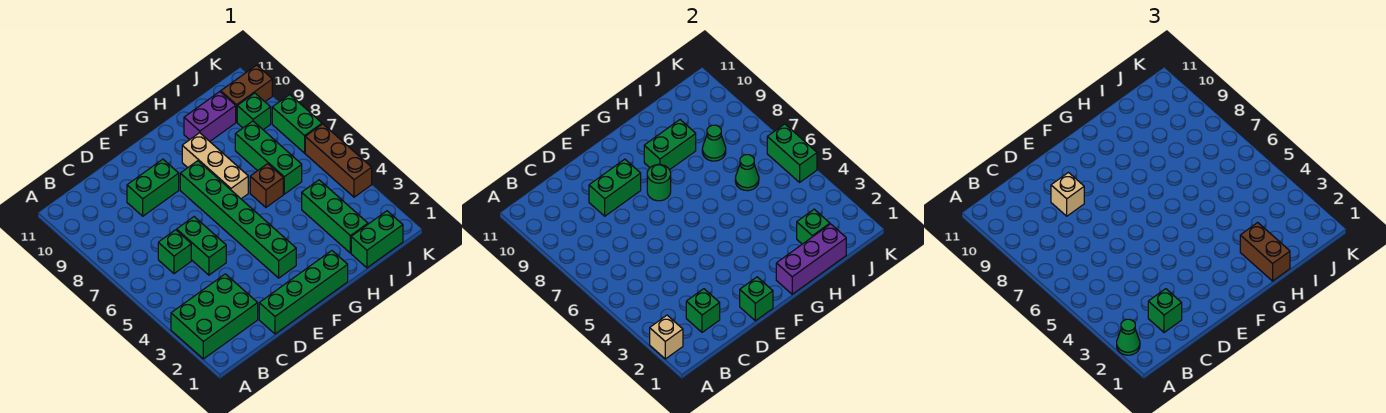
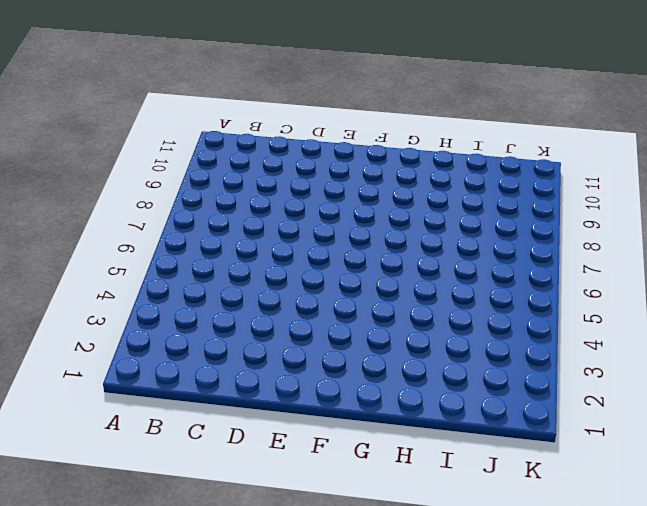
none -> green 2x3 brick [171,274,258,359]
none -> green 1x1 brick [158,230,191,274]
none -> green 1x4 brick [259,251,348,334]
none -> green 1x2 brick [177,217,226,275]

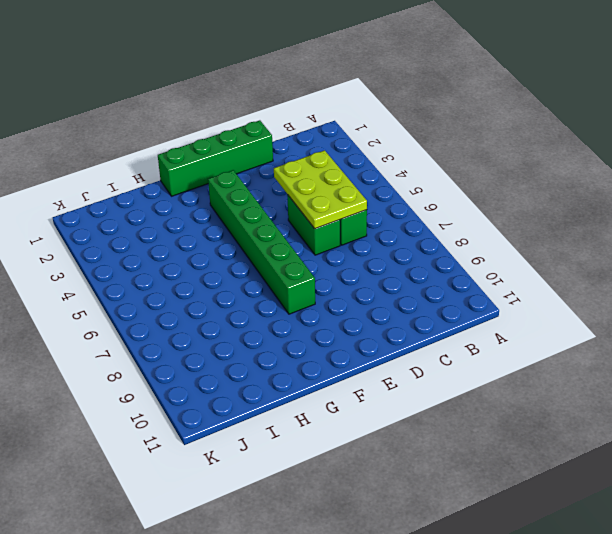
lime 2x3 plate [274,150,367,229] -> none
none -> green 2x3 brick [171,274,258,359]
none -> green 1x2 brick [127,159,179,216]
none -> tan 1x3 brick [182,133,248,199]
none -> brown 1x1 brick [250,164,283,207]

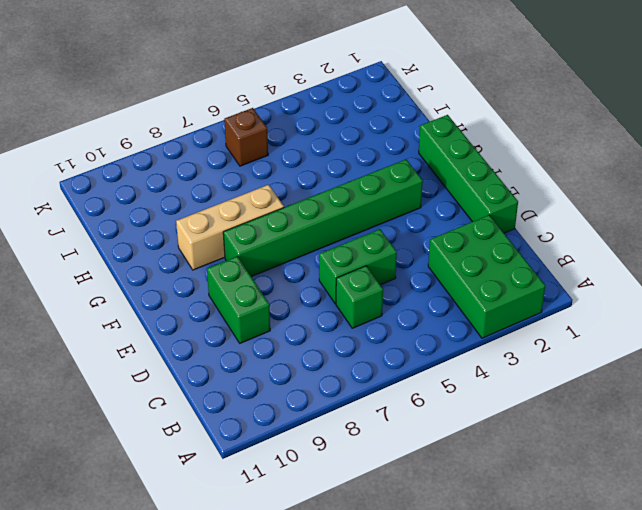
brown 1x1 brick [224,108,268,166] -> brown 1x1 brick moved to [250,164,283,207]
none -> purple 1x2 brick [184,92,236,141]
none -> green 1x2 brick [351,211,403,268]
none -> green 1x3 brick [302,180,368,253]
none -> green 1x3 brick [235,121,302,194]

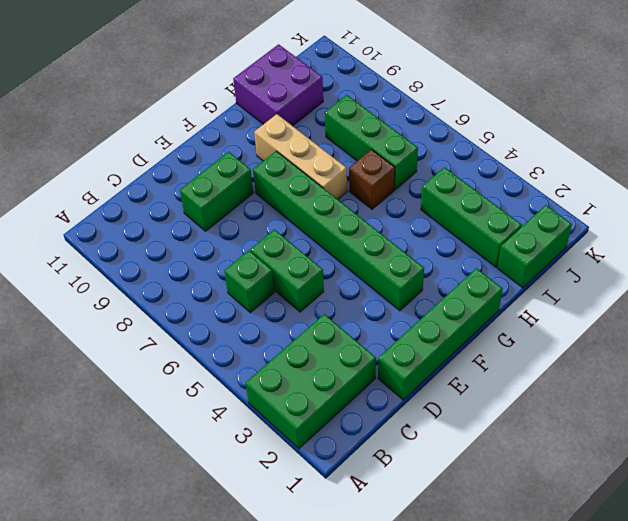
purple 2x2 brick [233,44,323,126] -> purple 1x2 brick [184,92,236,141]
none -> green 1x1 brick [237,93,271,130]
none -> brown 1x2 brick [221,65,272,122]
none -> brown 1x3 brick [305,124,372,197]
none -> green 1x2 brick [272,95,322,153]

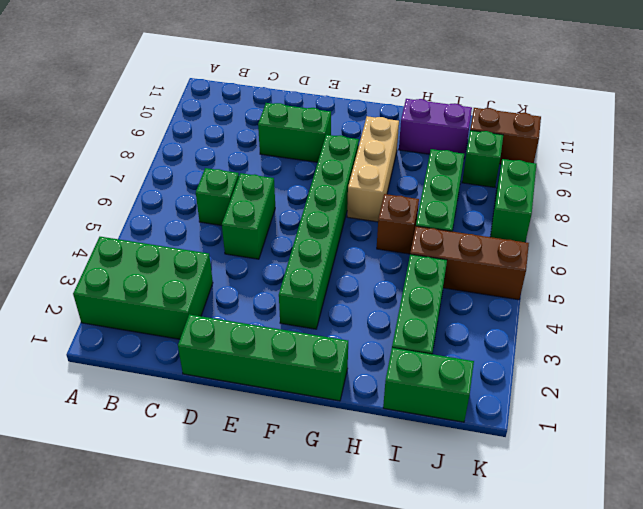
brown 1x3 brick [410,226,529,300] -> brown 1x3 brick turned to [305,124,372,197]
none -> tan 1x1 brick [650,315,683,359]
none -> green 1x1 brick [686,289,720,332]
none -> green 1x2 brick [589,159,641,216]
none -> green 1x1 brick [740,277,773,321]

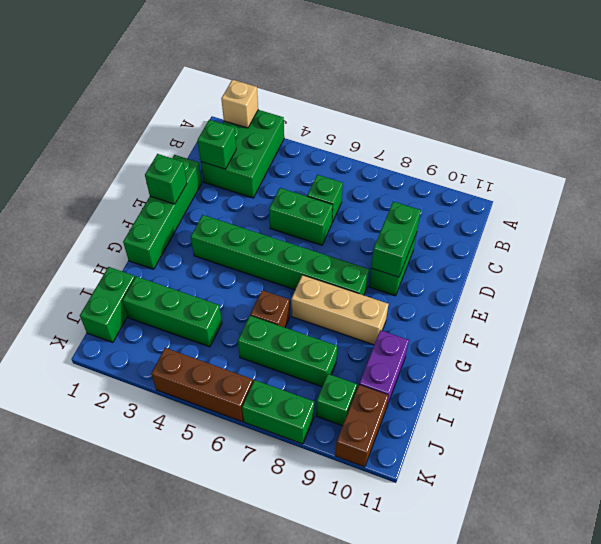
none -> green 1x1 round brick [647,165,671,201]
none -> purple 1x3 brick [776,224,846,294]
none -> green 1x2 brick [644,120,696,170]
none -> green 1x1 brick [797,209,830,244]

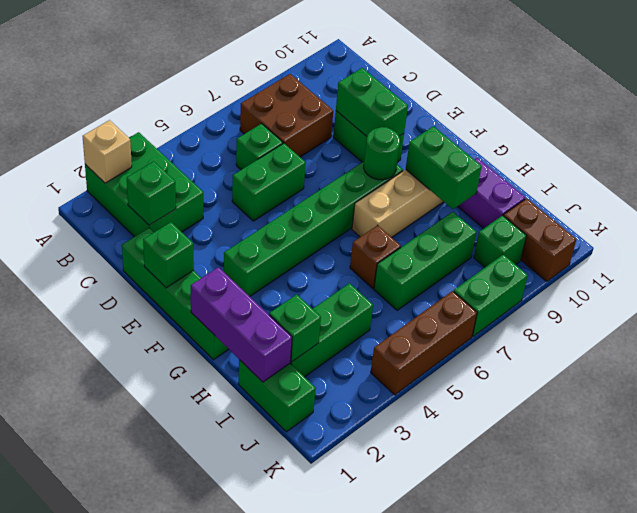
brown 2x2 brick [240,74,333,157] -> none
none -> green 1x1 cone [735,155,759,191]
none -> green 1x1 cone [702,125,726,161]
none -> green 1x2 brick [767,124,817,182]
none -> green 1x1 cone [1117,319,1140,355]

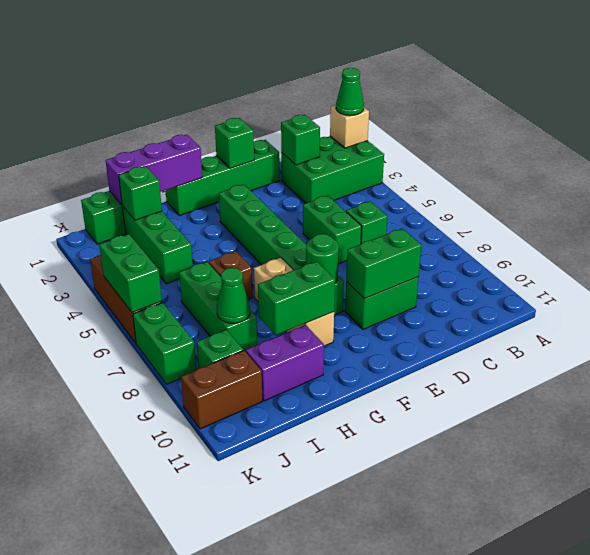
none -> green 1x1 cone [735,155,759,191]
none -> green 1x1 brick [1148,289,1182,332]
none -> tan 1x1 brick [1051,173,1084,216]
none -> brown 1x2 brick [1240,223,1290,281]

